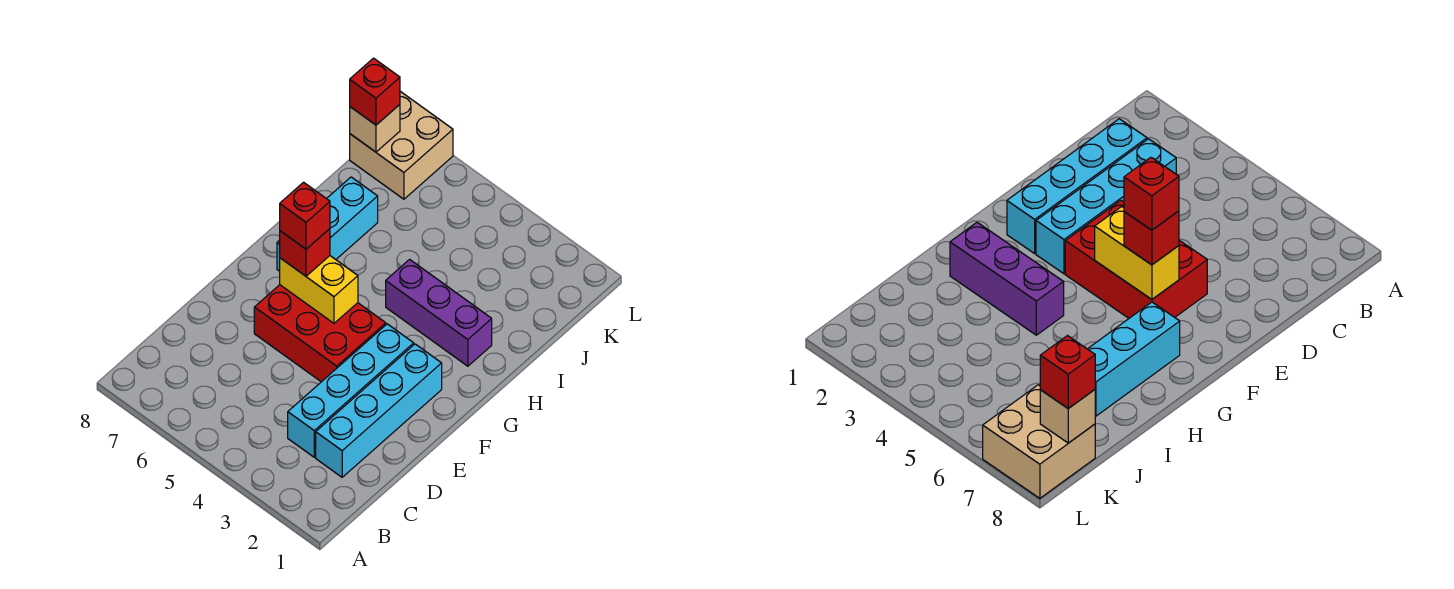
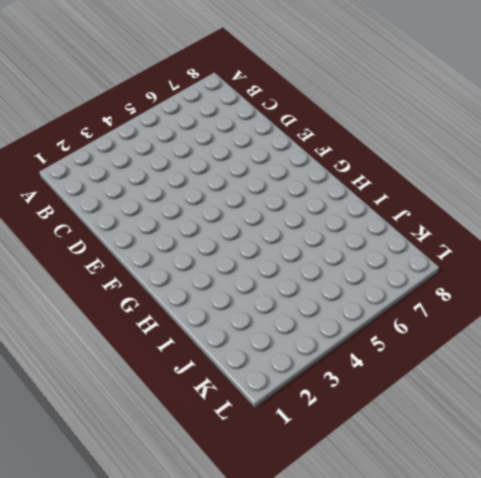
none -> cyan 1x4 brick [316,344,442,477]
none -> cyan 1x4 brick [288,324,414,457]

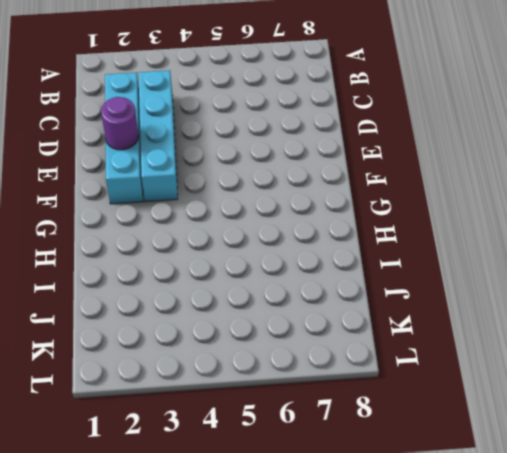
purple 1x1 round brick [101,97,139,150] -> none
none -> red 2x3 brick [254,285,386,382]
none -> cyan 1x3 brick [277,177,378,271]

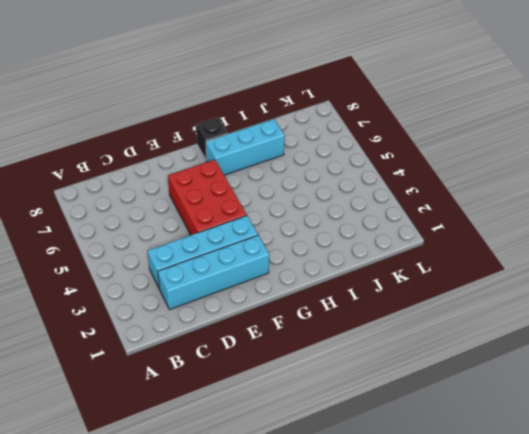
black 1x1 brick [196,117,228,160] -> none
none -> purple 1x3 brick [386,259,492,366]
none -> tan 2x2 brick [350,91,453,199]

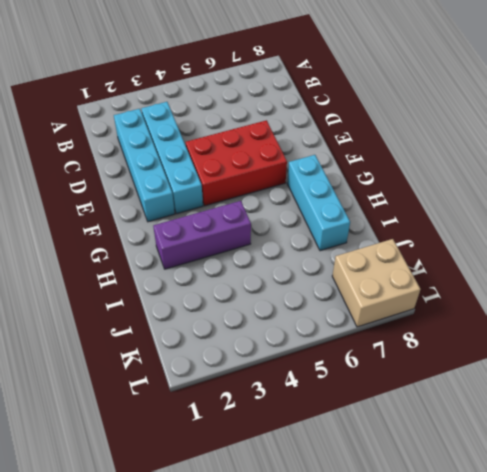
none -> yellow 1x2 brick [280,256,358,323]
none -> tan 1x1 brick [350,104,400,152]

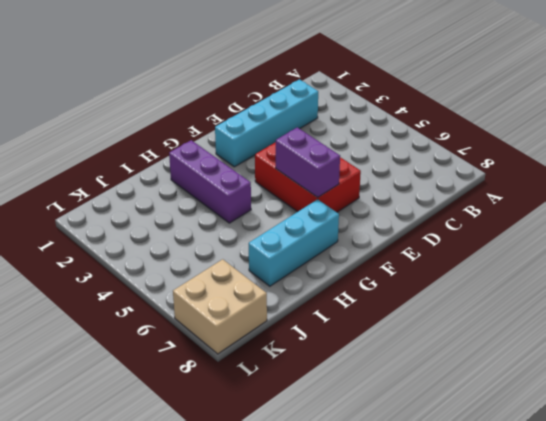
purple 1x2 brick [276,127,340,197] -> yellow 1x2 brick [280,256,358,323]
none -> cyan 1x4 brick [288,324,414,457]
none -> tan 1x1 brick [350,104,400,152]

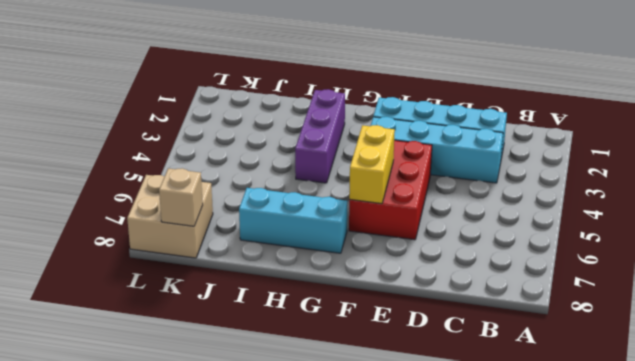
none -> red 1x1 brick [280,229,330,276]
none -> red 1x1 brick [350,58,400,125]

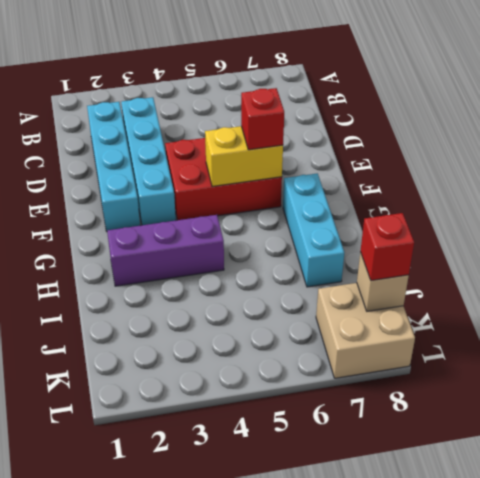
none -> red 1x1 brick [280,182,330,249]

